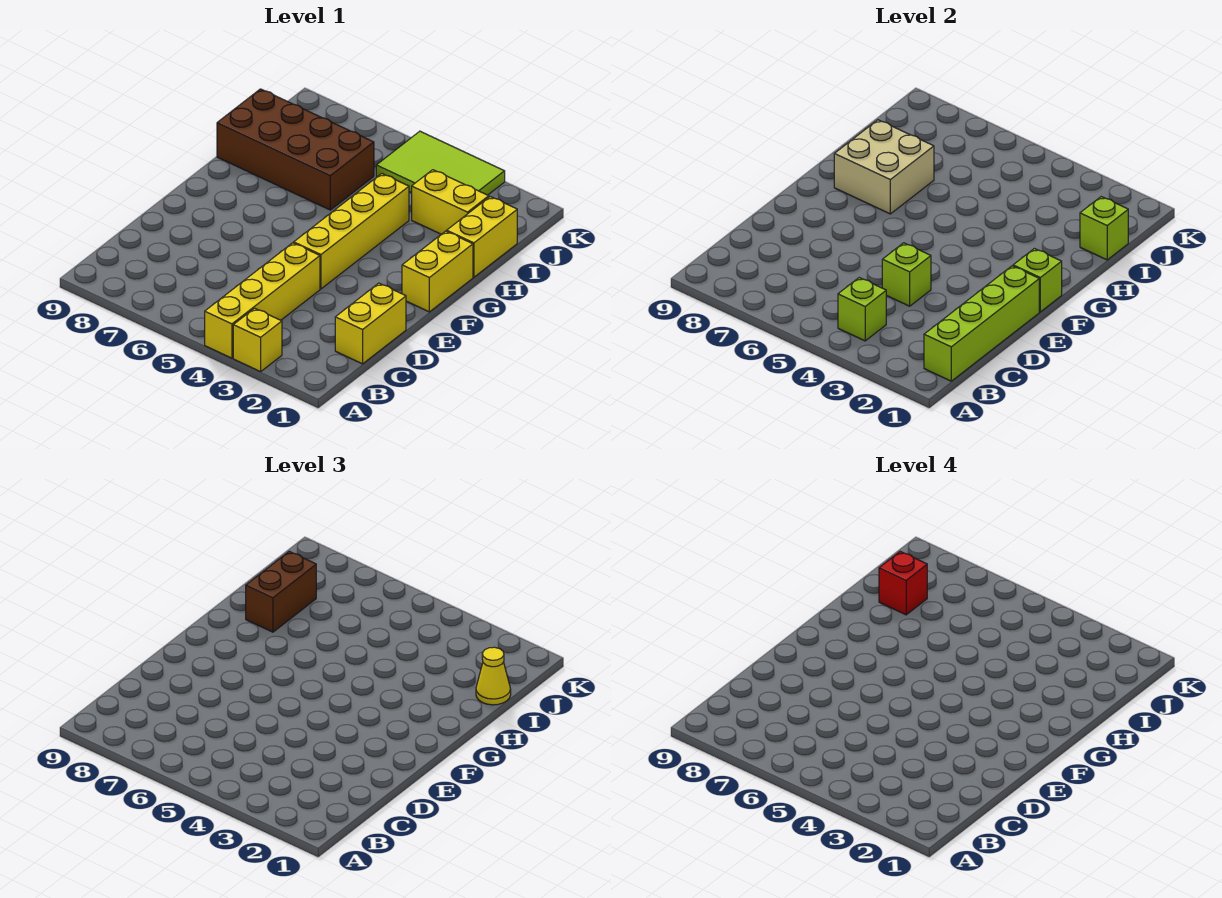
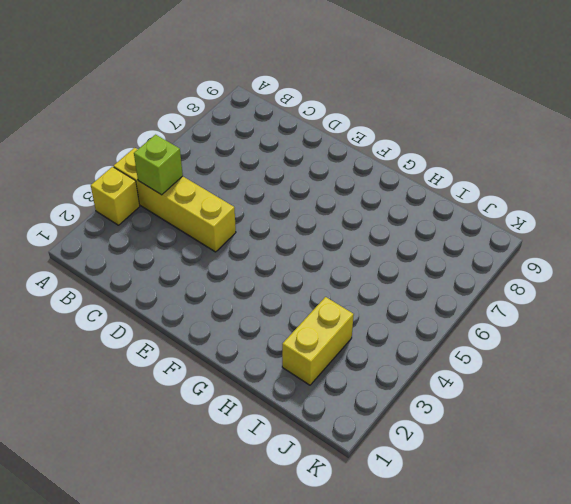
none -> yellow 1x2 brick [335,283,406,364]
none -> yellow 1x4 brick [294,174,409,289]
none -> yellow 1x2 brick [402,231,473,312]

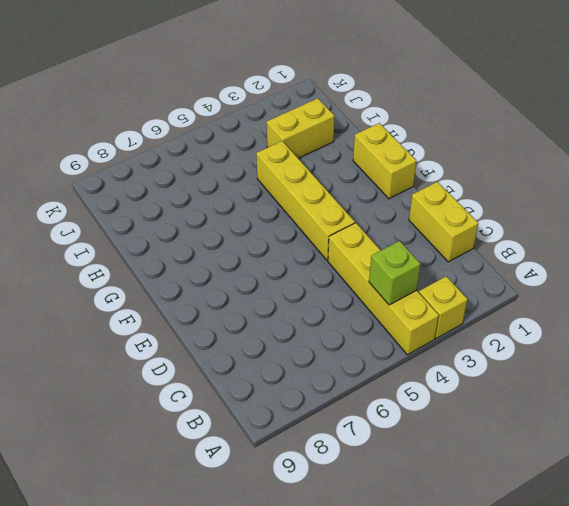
none -> yellow 1x2 brick [447,197,517,277]
none -> brown 2x4 brick [217,89,374,210]
none -> lime 2x3 tile [376,131,505,195]

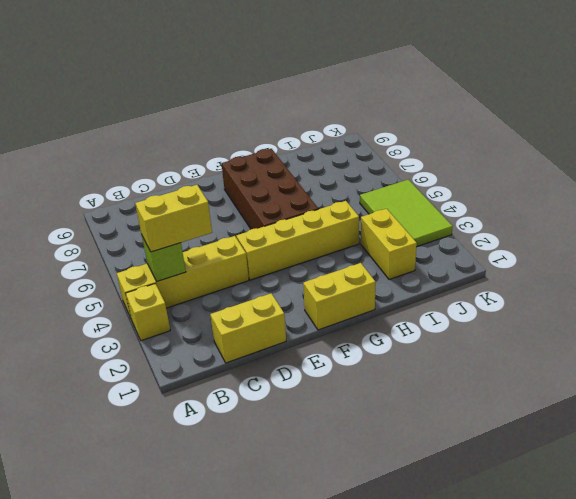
yellow 1x2 brick [135,185,212,252] -> yellow 1x2 brick moved to [447,197,517,277]
brown 2x4 brick [222,149,318,229] -> brown 2x4 brick moved to [217,89,374,210]
none -> lime 1x4 brick [924,266,1039,381]
none -> lime 1x1 brick [882,243,931,306]
none -> lime 1x1 brick [1013,249,1062,312]

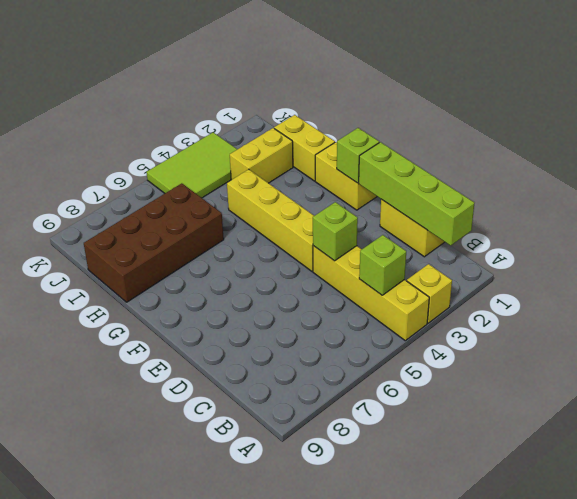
none -> tan 2x2 brick [834,120,934,214]
none -> lime 1x1 brick [1080,197,1128,260]
none -> brown 1x2 brick [246,551,316,632]

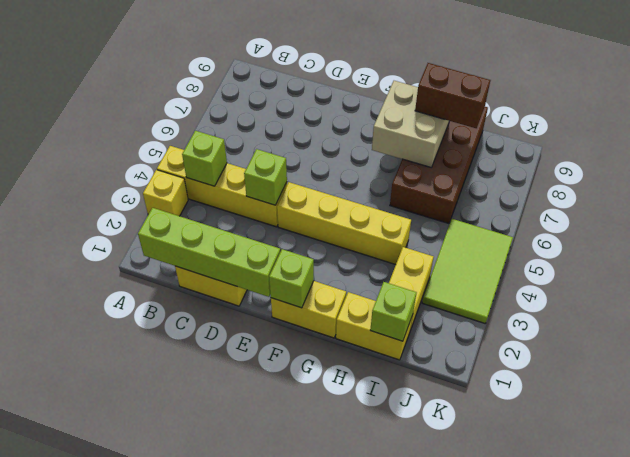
none -> yellow 1x1 cone [476,647,511,705]
none -> red 1x1 brick [879,551,927,615]

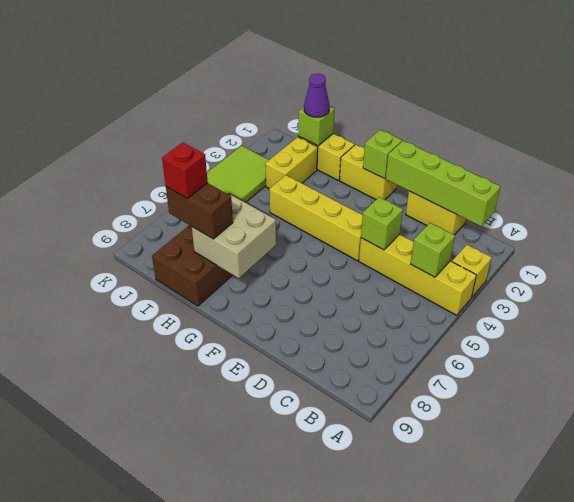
purple 1x1 cone [304,74,330,117] -> yellow 1x1 cone [476,647,511,705]

